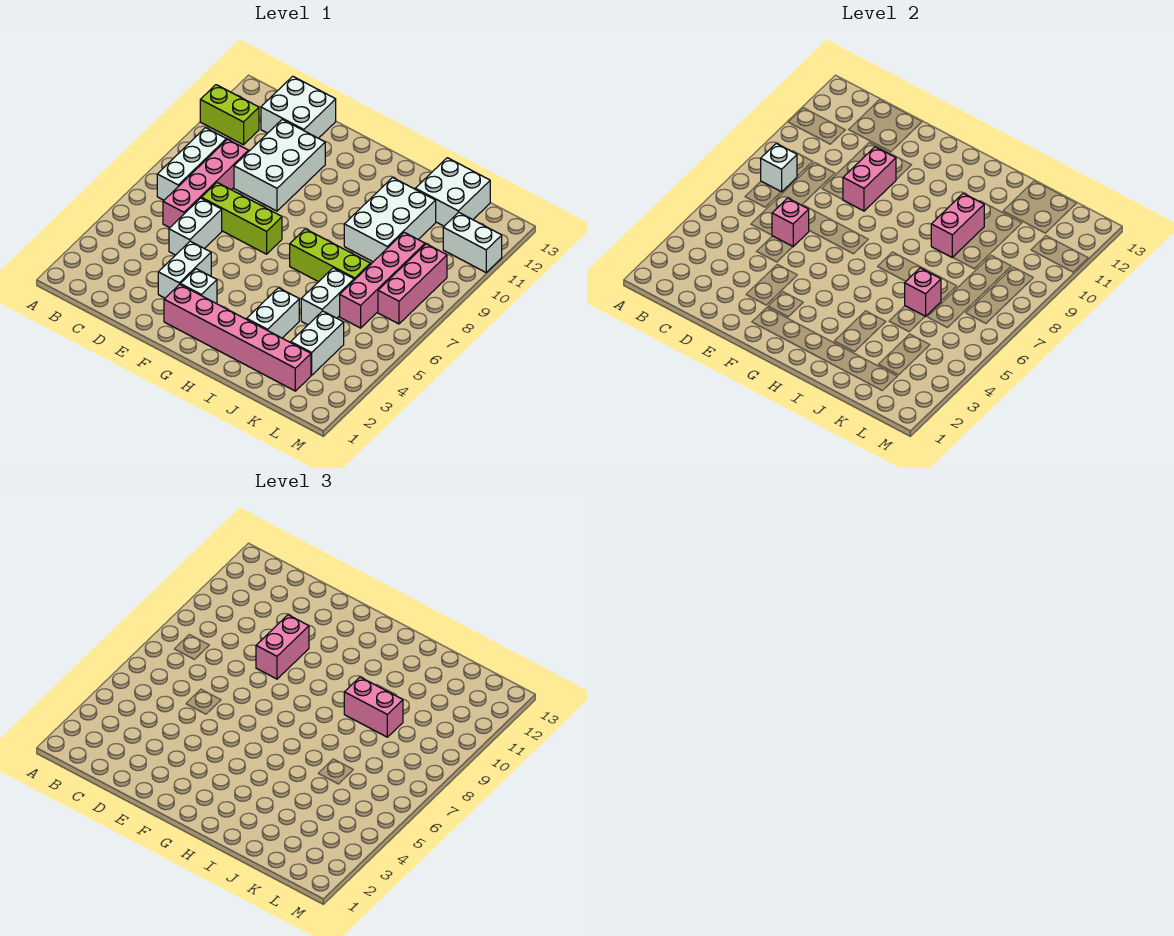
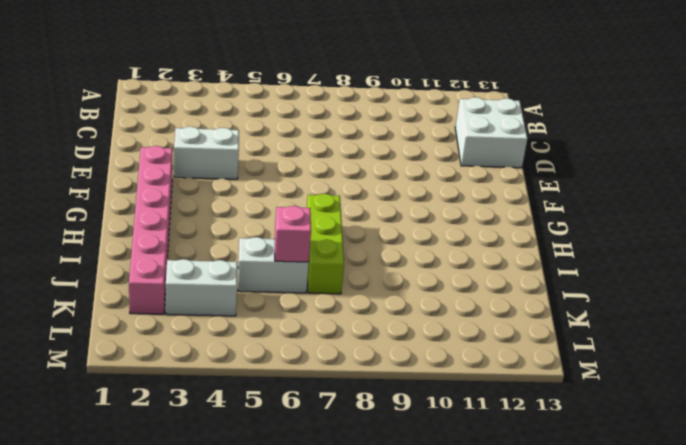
none -> lime 1x2 brick [200,85,259,145]
none -> white 1x3 brick [157,128,226,200]
none -> pink 1x4 brick [163,139,249,228]

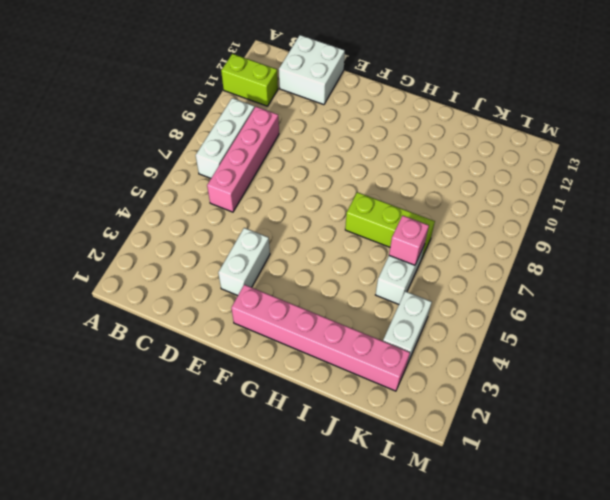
none -> white 1x2 brick [169,198,222,255]
none -> lime 1x3 brick [201,183,282,254]
none -> white 2x3 brick [234,119,325,211]

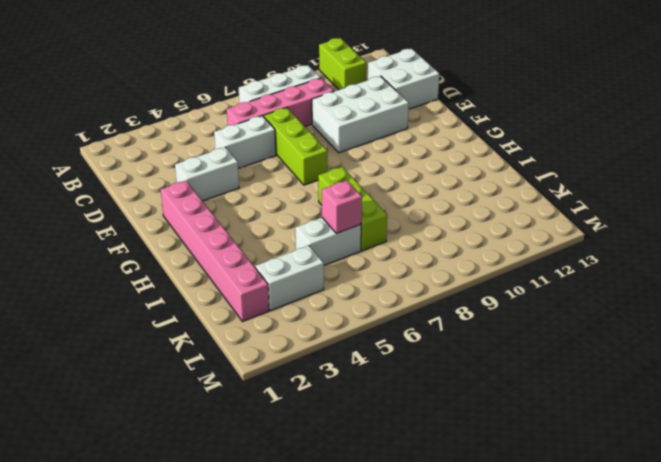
none -> white 1x1 brick [180,269,217,303]
none -> white 1x2 brick [247,288,299,338]
none -> white 2x3 brick [344,178,436,262]

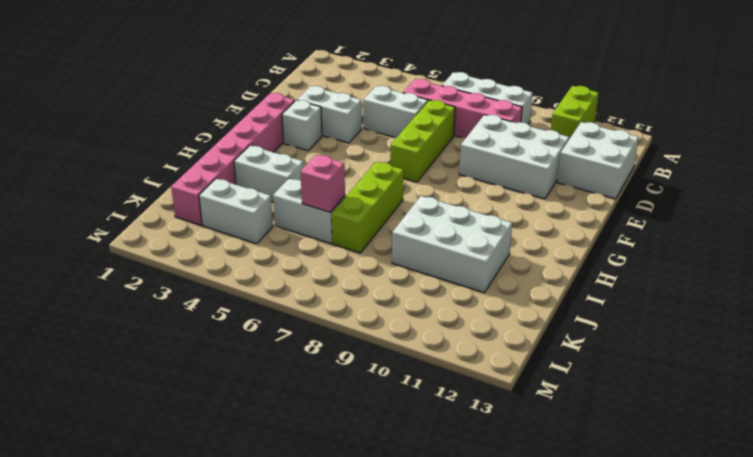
none -> white 2x2 brick [415,158,490,226]
none -> pink 1x4 brick [340,232,425,328]
none -> pink 1x3 brick [378,244,447,324]

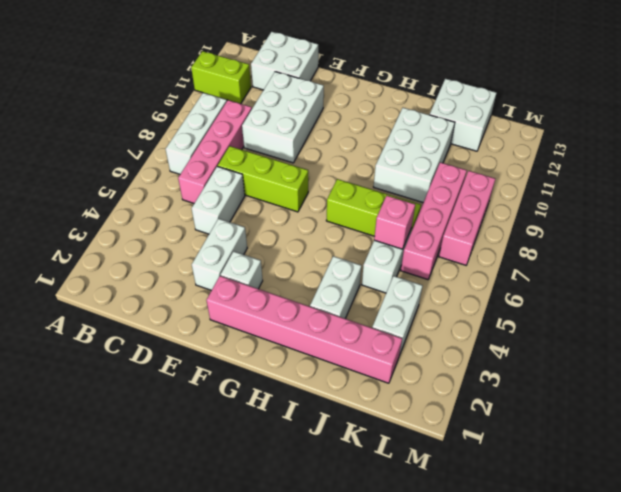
none -> white 1x2 brick [443,212,502,272]
none -> white 1x1 brick [761,143,797,192]
none -> pink 1x1 brick [772,198,809,247]

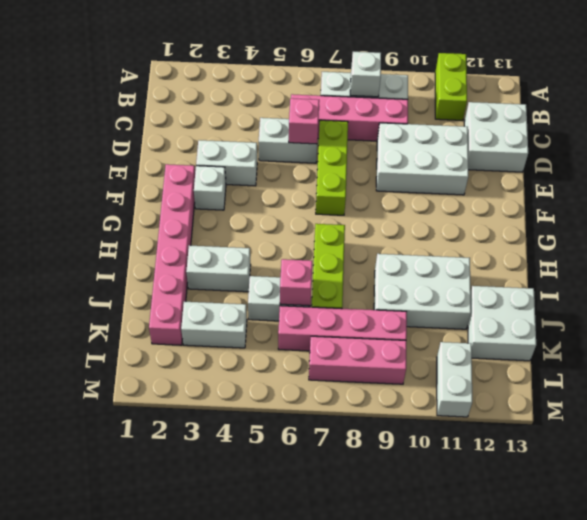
none -> pink 1x2 brick [843,147,896,211]
none -> pink 1x2 brick [931,193,984,258]
none -> pink 1x2 brick [256,615,309,679]

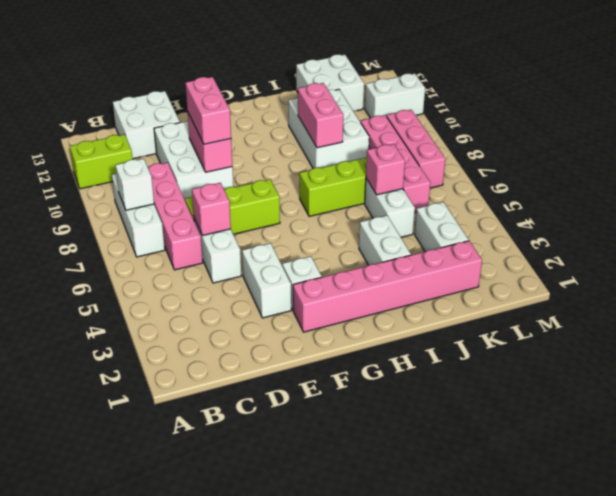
none -> pink 1x2 brick [344,677,403,737]

